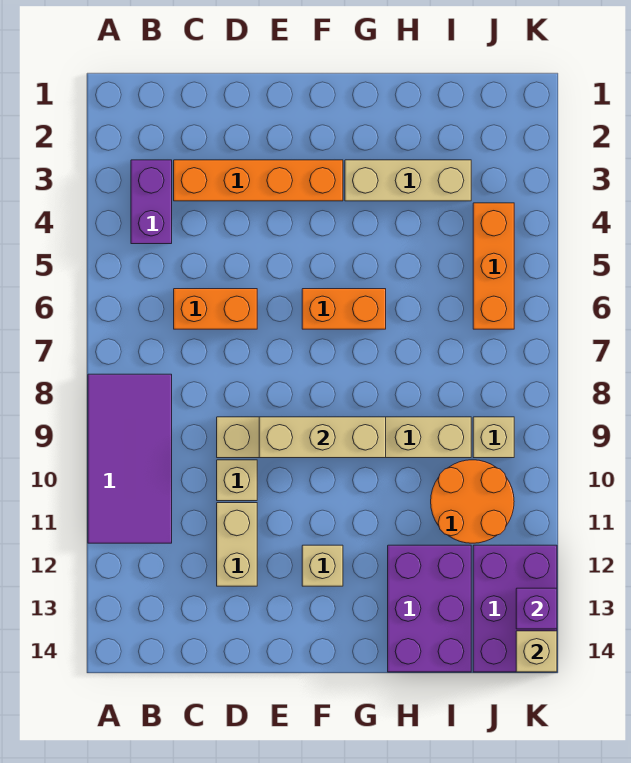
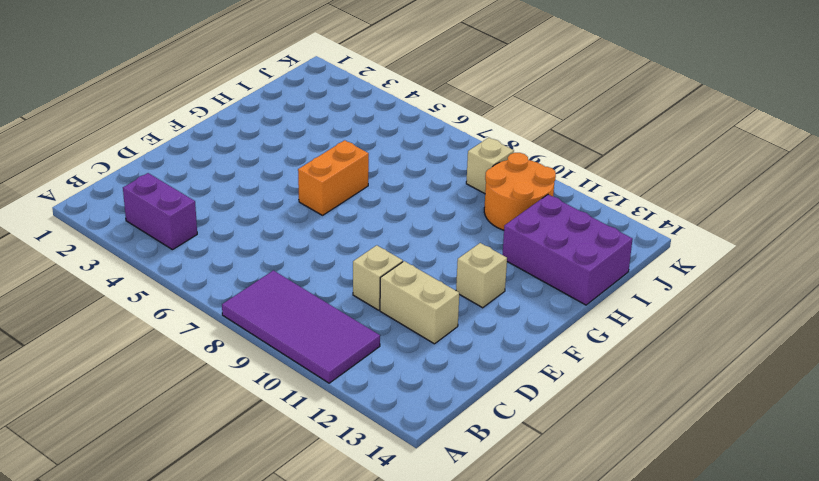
none -> orange 1x4 brick [174,160,343,201]
none -> orange 1x2 brick [174,289,257,329]
none -> tan 1x6 brick [217,417,471,458]

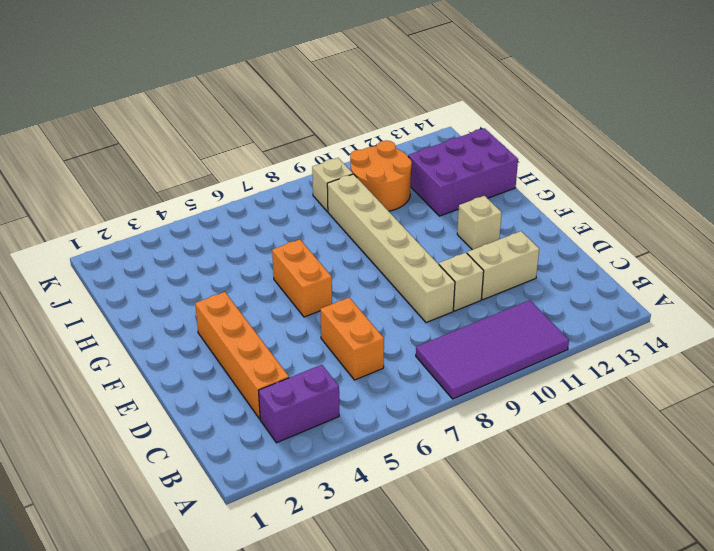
none -> tan 1x3 brick [345,160,471,201]
none -> orange 1x3 brick [473,203,514,329]
none -> purple 2x3 brick [473,545,557,672]

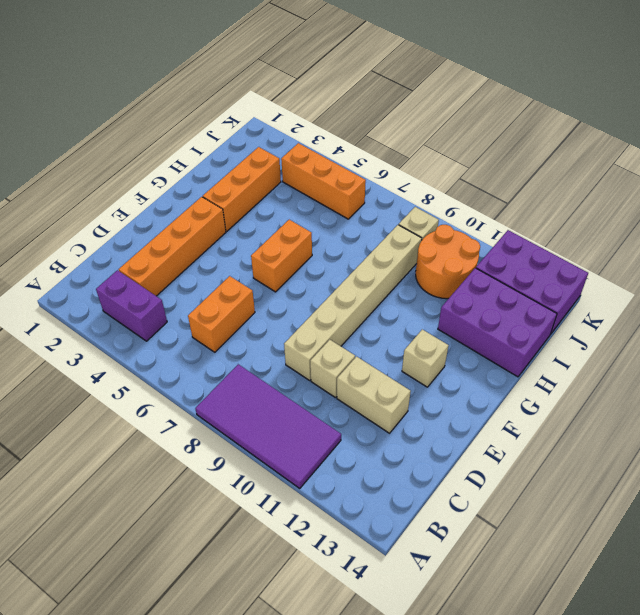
orange 1x3 brick [203,147,281,231] -> tan 1x3 brick [345,160,471,201]
none -> tan 1x3 brick [259,417,386,458]
none -> purple 1x1 brick [516,588,557,629]
none -> tan 1x1 brick [516,631,557,672]

